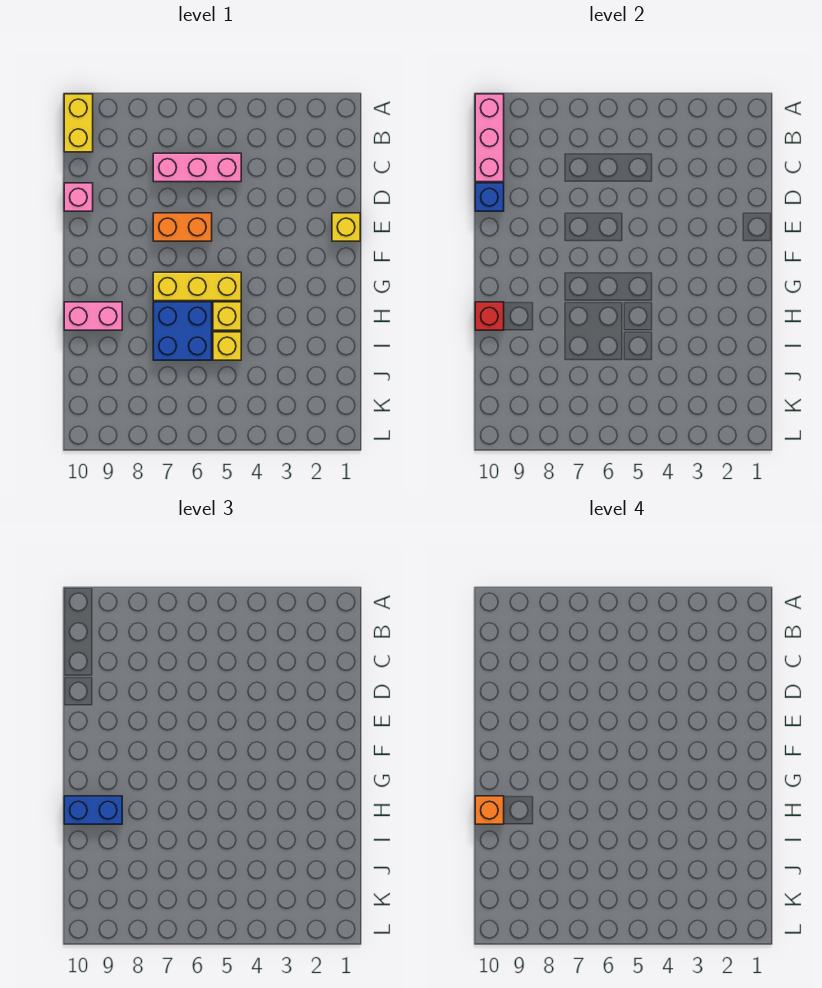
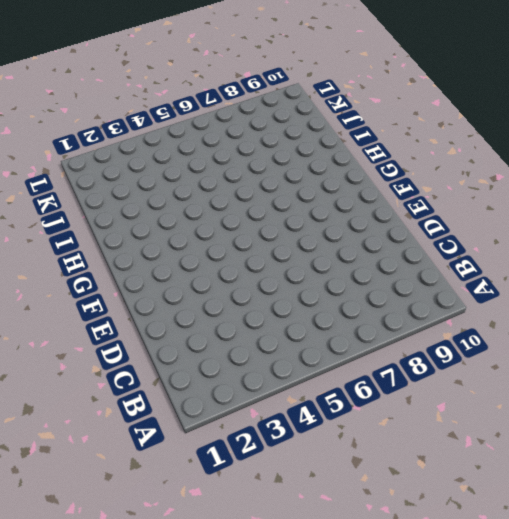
none -> yellow 1x2 brick [64,94,93,152]
none -> pink 1x3 brick [153,153,241,182]
none -> pink 1x1 brick [64,183,93,211]

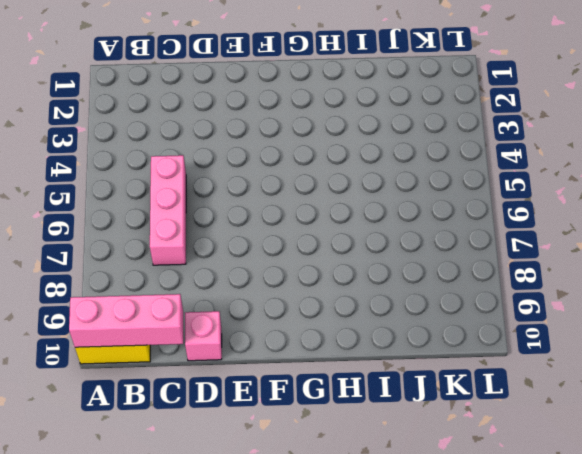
none -> yellow 1x1 brick [332,213,360,241]
none -> orange 1x2 brick [153,213,212,241]
none -> yellow 1x3 brick [153,272,241,301]

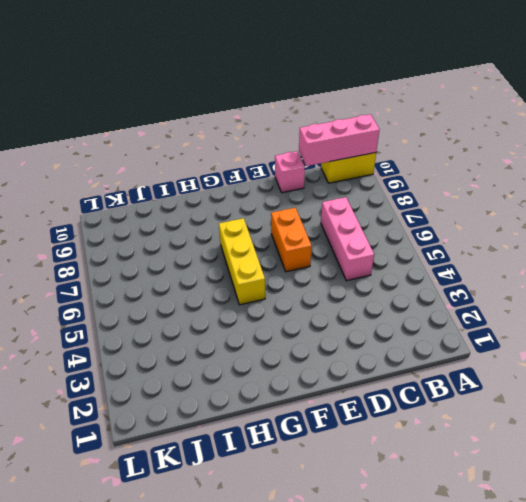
none -> yellow 1x1 brick [332,213,360,241]
none -> yellow 1x1 brick [213,302,241,330]
none -> blue 2x2 brick [153,302,212,360]

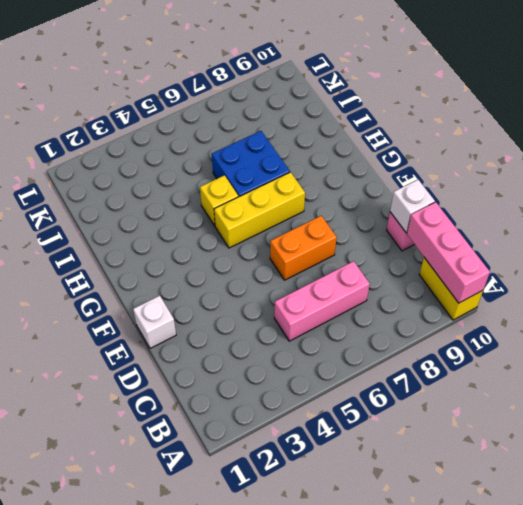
white 1x1 brick [390,180,435,232] -> blue 1x1 brick [475,183,504,211]
white 1x1 brick [133,296,176,348] -> yellow 1x1 brick [332,213,360,241]
none -> pink 1x2 brick [64,302,122,330]
none -> yellow 1x1 brick [213,332,241,360]
none -> red 1x1 brick [475,302,504,330]

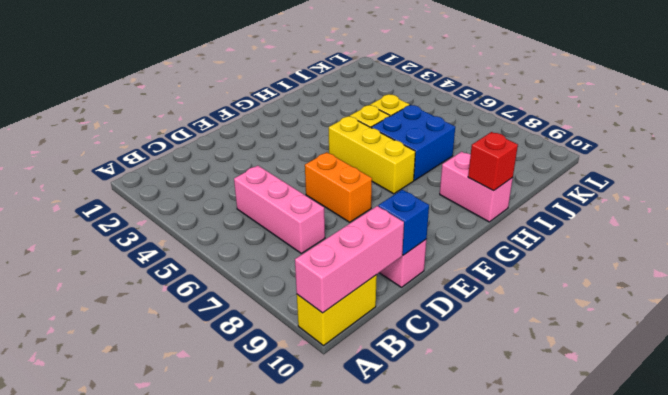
none -> yellow 1x1 brick [332,213,360,241]
none -> blue 1x2 brick [64,796,122,824]
none -> orange 1x1 brick [475,796,504,824]

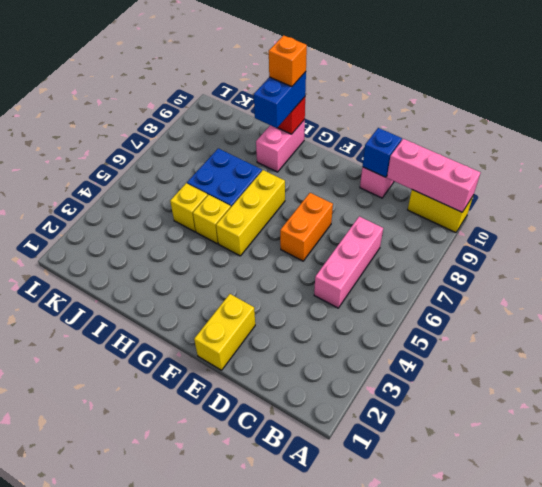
yellow 1x2 brick [194,294,255,370] -> yellow 1x1 brick [332,213,360,241]

